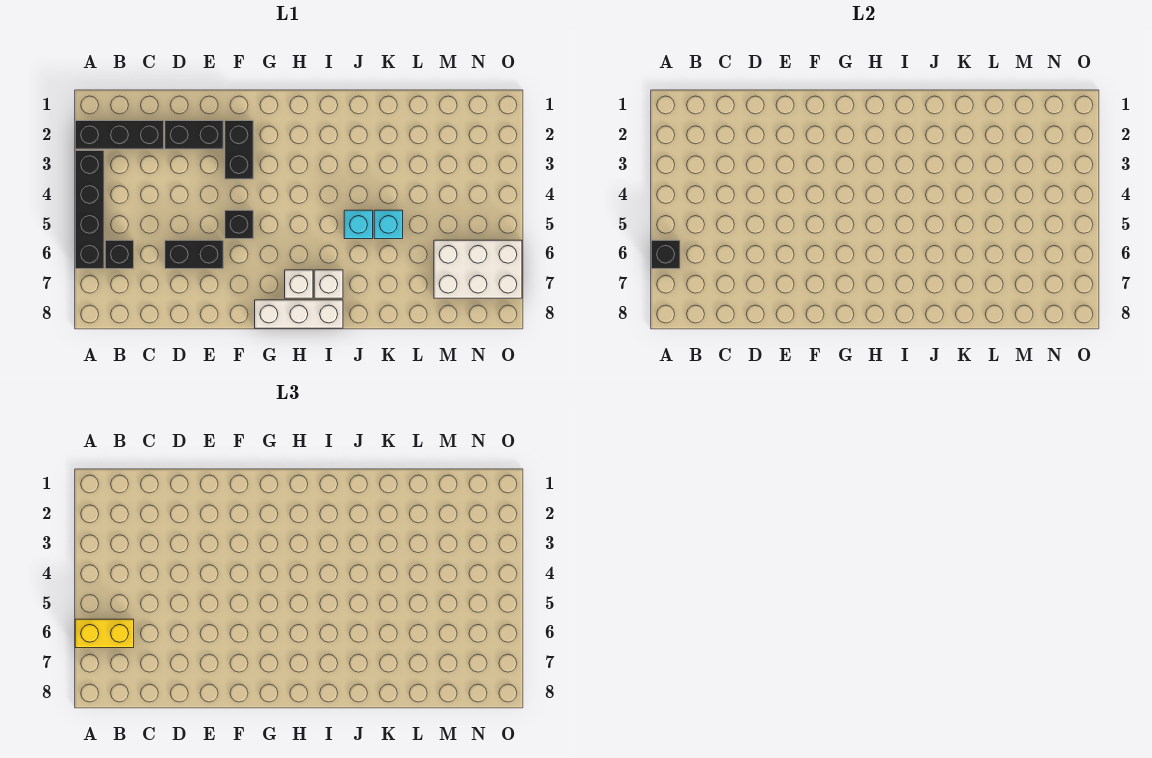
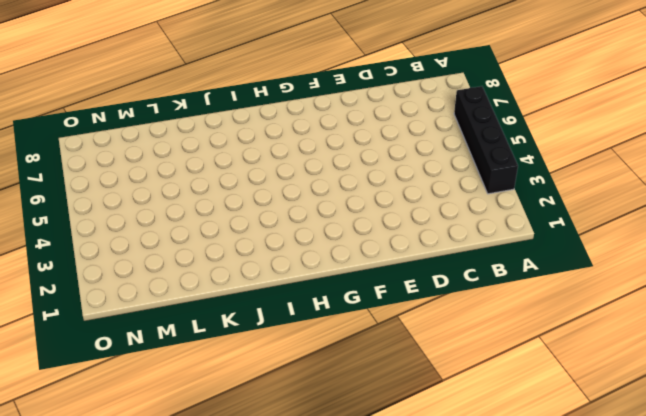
none -> black 1x3 brick [75,121,164,149]
none -> black 1x1 brick [105,240,134,269]
none -> black 1x2 brick [165,121,223,149]

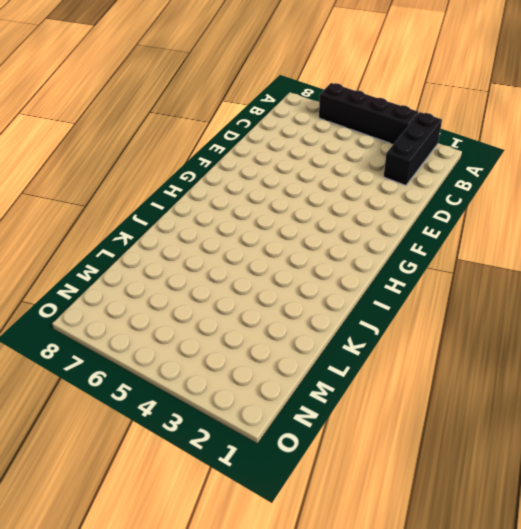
none -> black 1x1 brick [105,240,134,269]
none -> black 1x2 brick [165,121,223,149]
none -> black 1x2 brick [165,240,223,269]

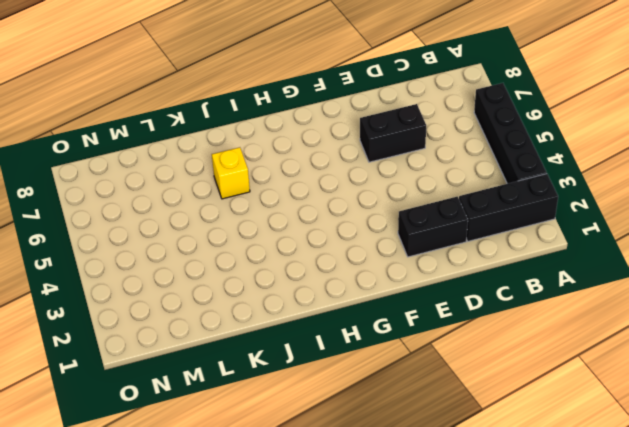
yellow 1x1 brick [212,147,250,199] -> none
none -> black 1x1 brick [105,240,134,269]
none -> black 1x2 brick [225,121,253,179]
none -> black 1x1 brick [225,210,253,239]

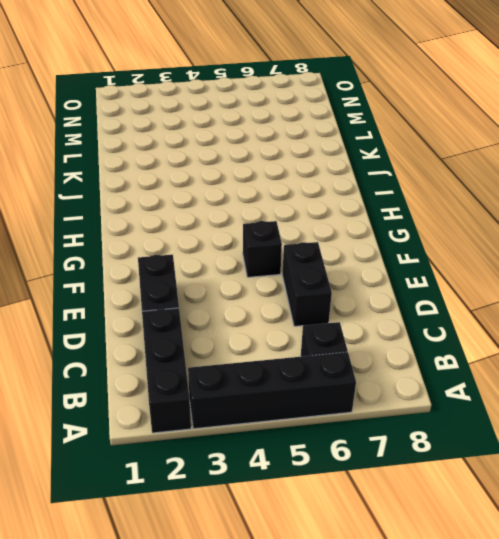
none -> black 1x2 brick [225,121,253,179]
none -> white 1x3 brick [255,300,343,328]
none -> white 1x1 brick [285,270,313,298]

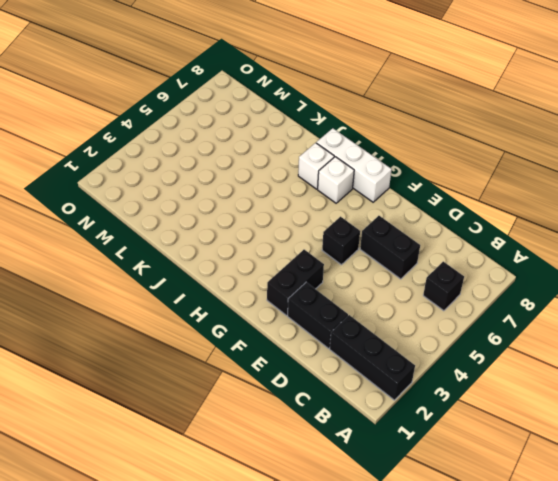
none -> black 1x4 brick [75,151,104,269]
none -> cyan 1x1 brick [344,210,373,239]
none -> cyan 1x1 brick [374,210,403,239]

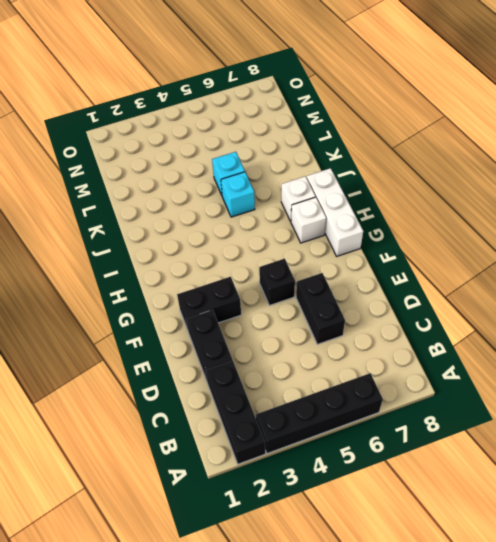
none -> black 1x1 brick [105,240,134,269]
none -> white 2x3 brick [434,240,522,298]
none -> black 1x1 brick [651,240,680,269]

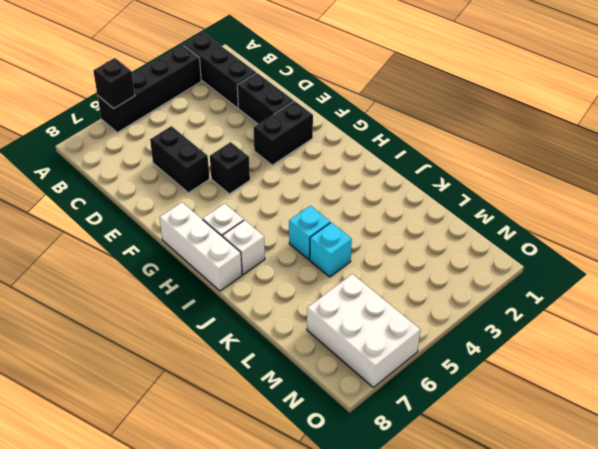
none -> black 1x1 brick [105,240,134,269]
none -> yellow 1x2 brick [75,619,134,648]

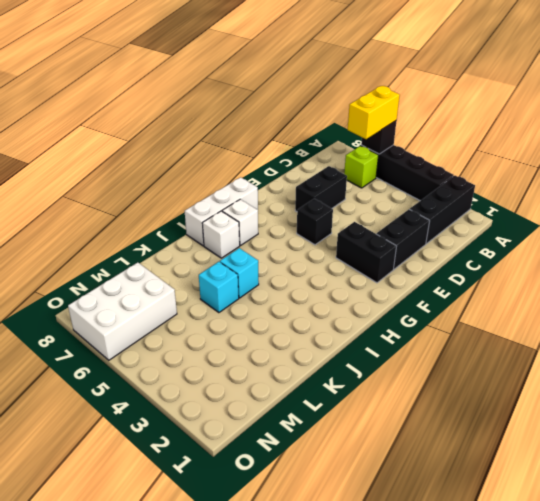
lime 1x1 brick [344,146,379,188] -> black 1x1 brick [105,240,134,269]

